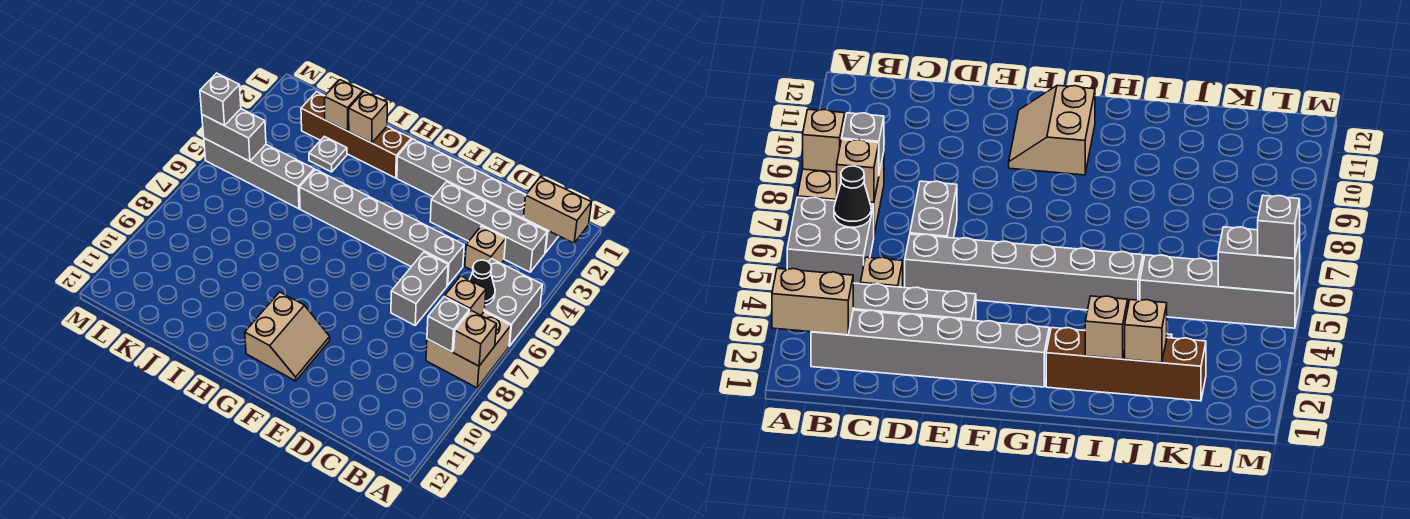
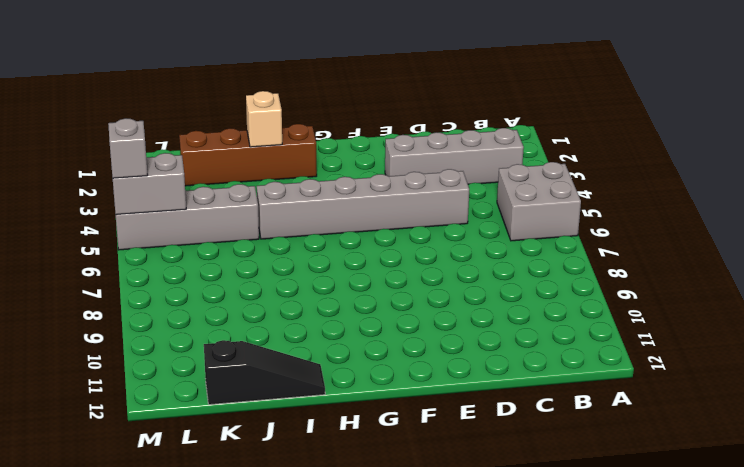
black 1x3 slope [204,340,325,405] -> none
none -> tan 2x2 brick [426,312,511,388]
none -> grey 1x6 brick [397,139,559,253]
none -> tan 1x1 brick [465,226,506,271]

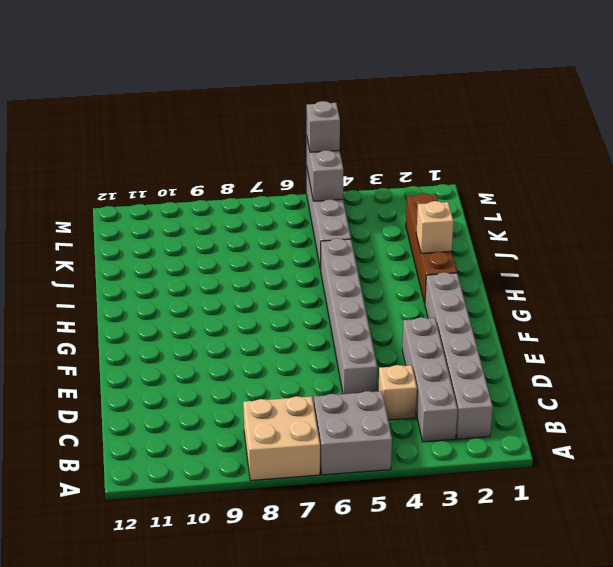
none -> grey 1x2 brick [391,252,448,325]
none -> tan 2x2 slope [245,292,330,381]
none -> grey 1x1 plate [309,136,347,172]

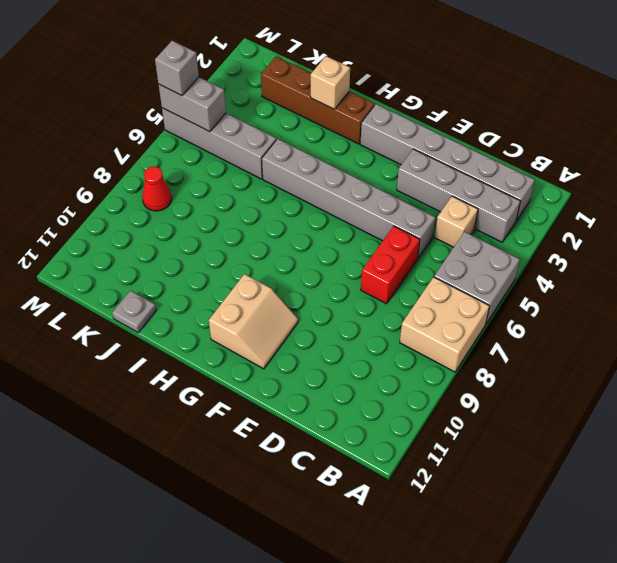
red 1x2 brick [361,226,420,304] -> grey 1x2 brick [391,252,448,325]
grey 1x1 plate [112,291,156,332] -> grey 1x1 plate moved to [309,136,347,172]
red 1x1 cone [142,166,172,211] -> none
none -> tan 1x2 brick [523,177,592,243]
none -> tan 1x1 brick [454,311,497,366]
none -> black 1x1 cone [470,260,495,305]

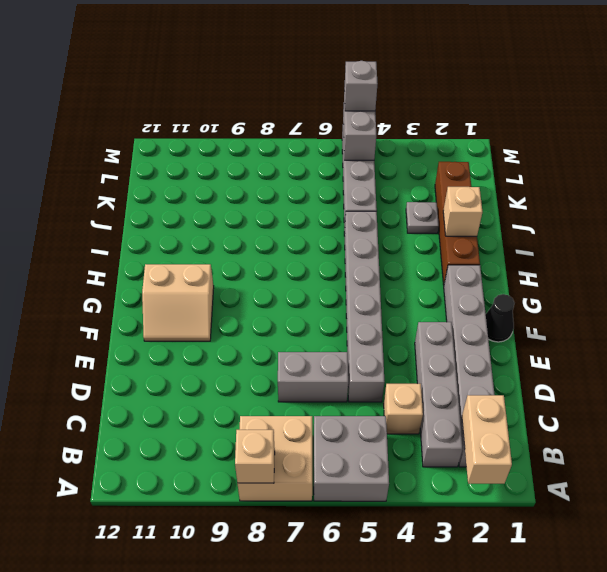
black 1x1 cone [486,294,514,342] -> black 1x1 cone moved to [470,260,495,305]
none -> tan 1x1 brick [445,276,486,315]
none -> grey 1x1 brick [427,296,470,352]
none -> tan 1x1 brick [325,80,363,131]

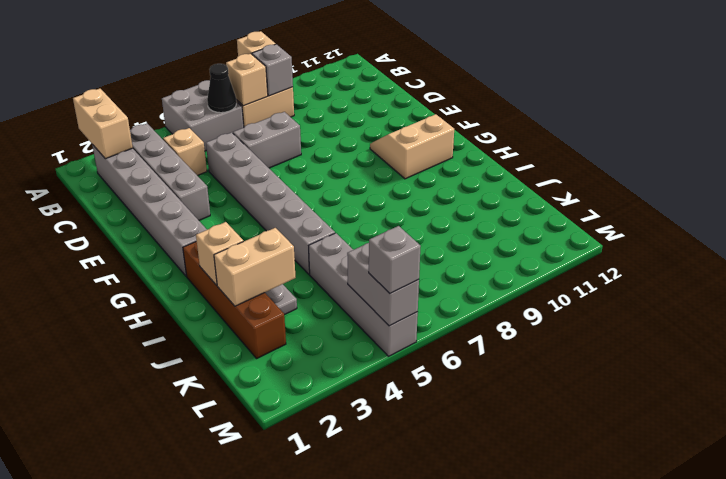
tan 1x2 brick [214,228,296,306] -> tan 1x1 brick [325,80,363,131]

